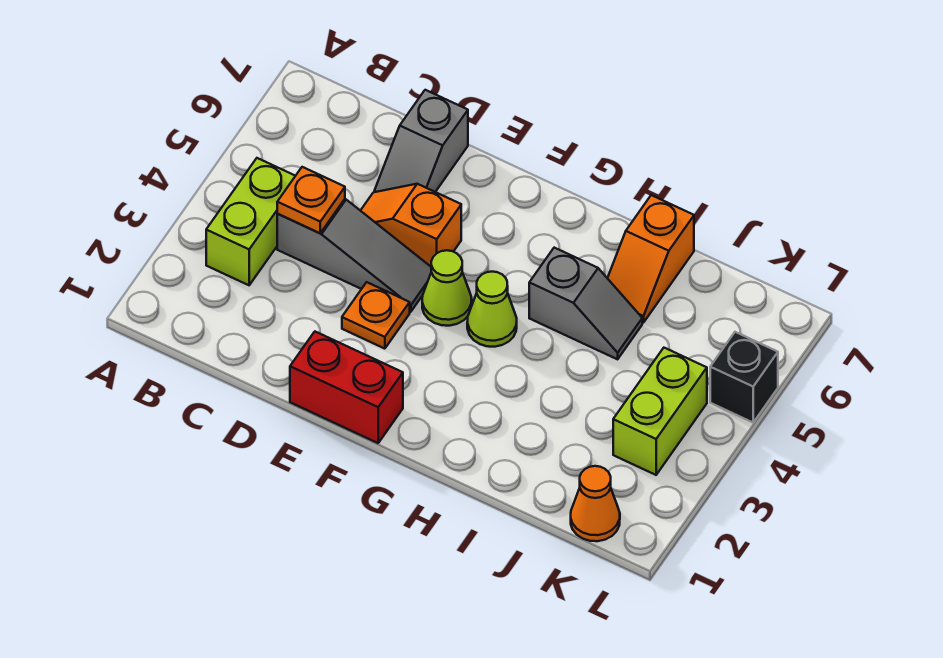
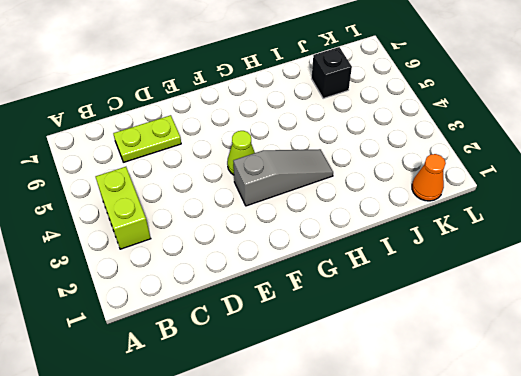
lime 1x2 plate [113,115,181,162] -> grey 1x2 slope [374,90,468,192]
grey 1x3 slope [233,149,333,206] -> grey 1x3 slope moved to [277,199,431,312]
black 1x1 brick [312,47,352,99] -> black 1x1 brick moved to [710,332,778,422]
none -> orange 1x2 slope [360,184,461,266]
none -> red 1x2 brick [290,332,403,443]
none -> orange 1x1 plate [342,282,410,349]

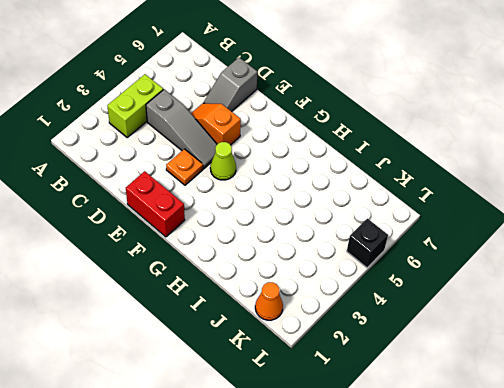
none -> lime 1x1 cone [467,272,517,347]
none -> grey 1x2 slope [529,248,642,359]
none -> orange 1x2 slope [607,195,694,323]

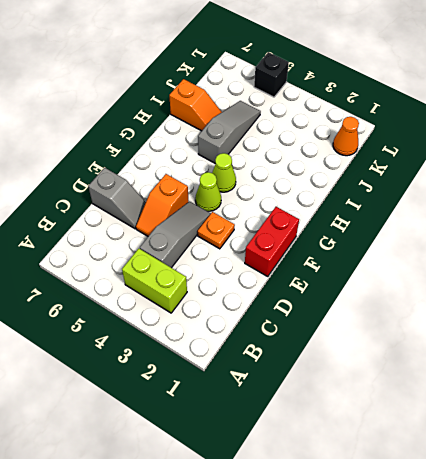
grey 1x3 slope [198,101,261,163] -> grey 1x2 slope [529,248,642,359]
none -> lime 1x2 brick [613,348,707,475]
none -> orange 1x1 plate [277,167,345,233]

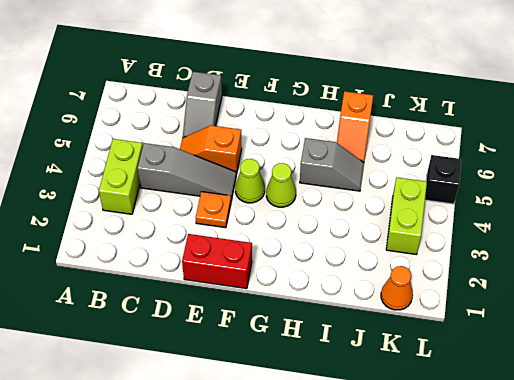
none -> orange 1x1 plate [277,167,345,233]

